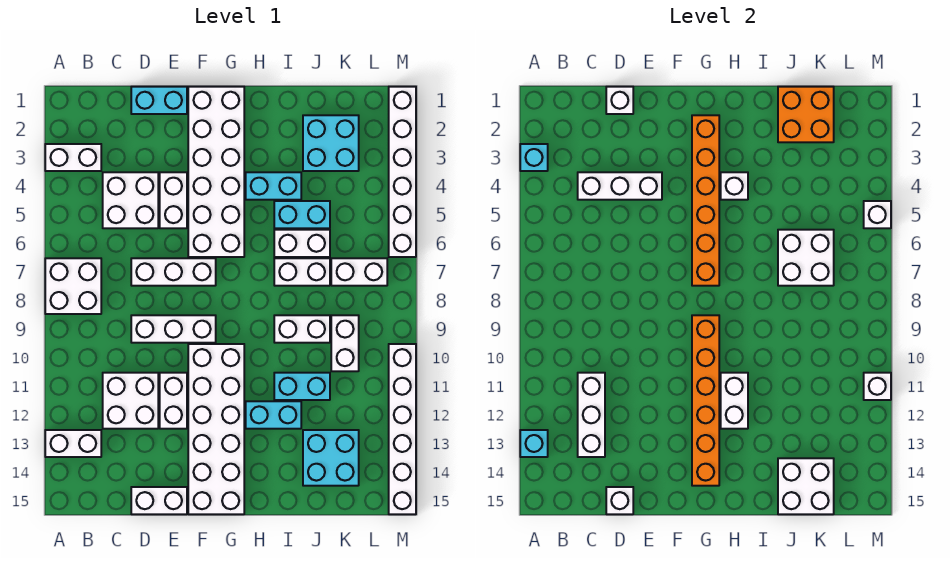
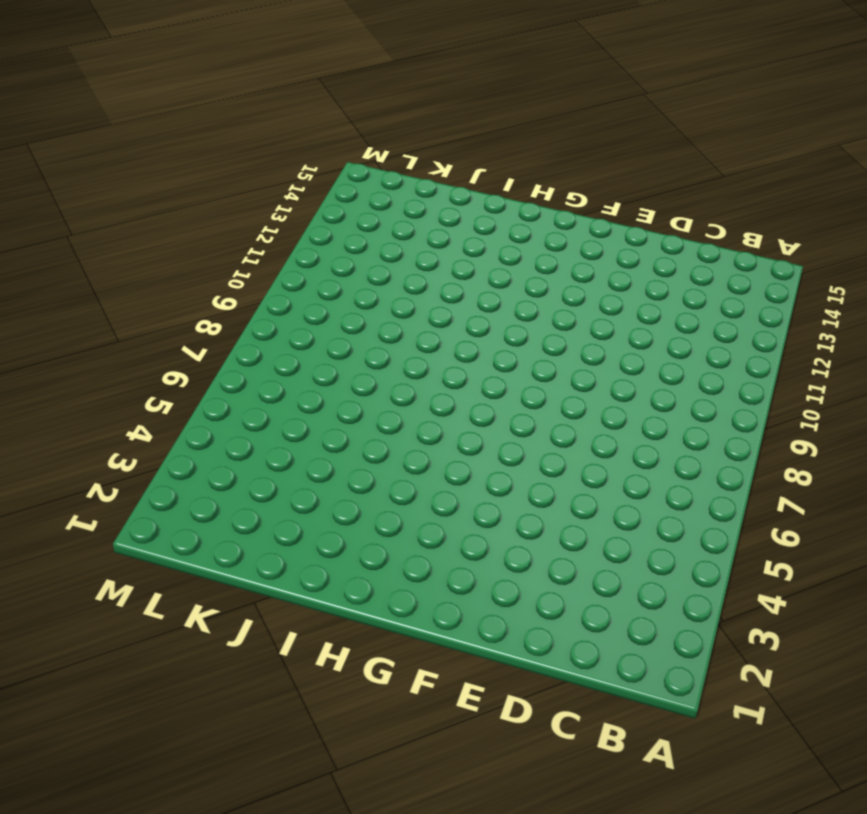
none -> white 1x2 brick [45,144,101,171]
none -> white 2x2 brick [45,258,101,314]
none -> white 1x2 brick [45,430,101,457]
none -> white 2x2 brick [103,172,158,228]

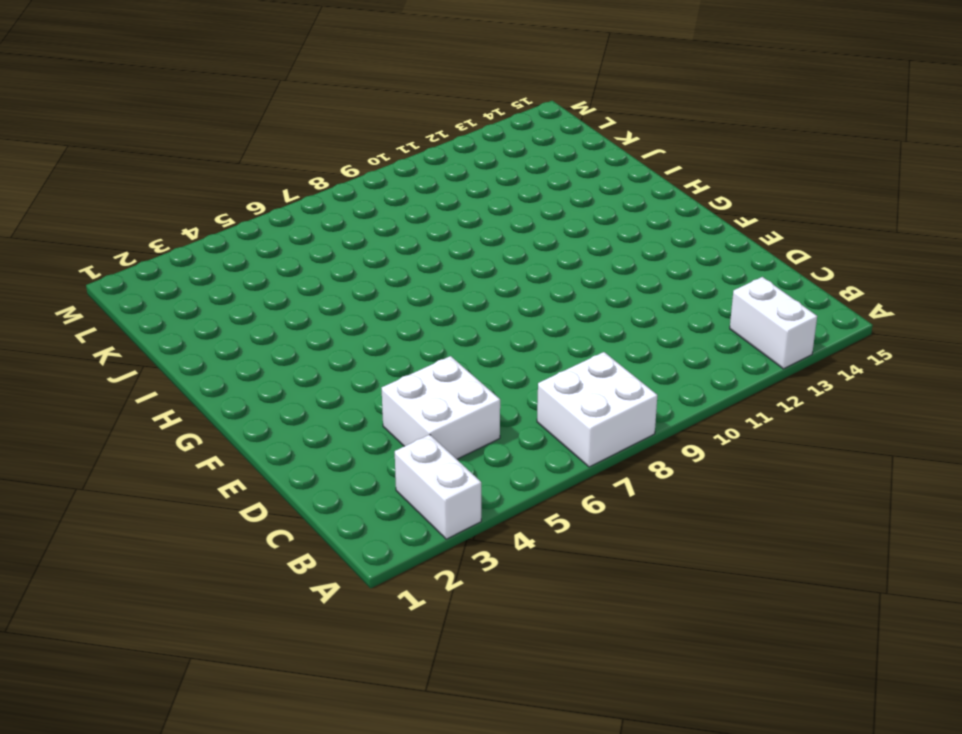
none -> white 2x2 brick [103,373,158,429]
none -> cyan 1x2 brick [131,87,187,114]
none -> white 1x3 brick [131,258,216,286]
none -> white 1x3 brick [131,315,216,343]

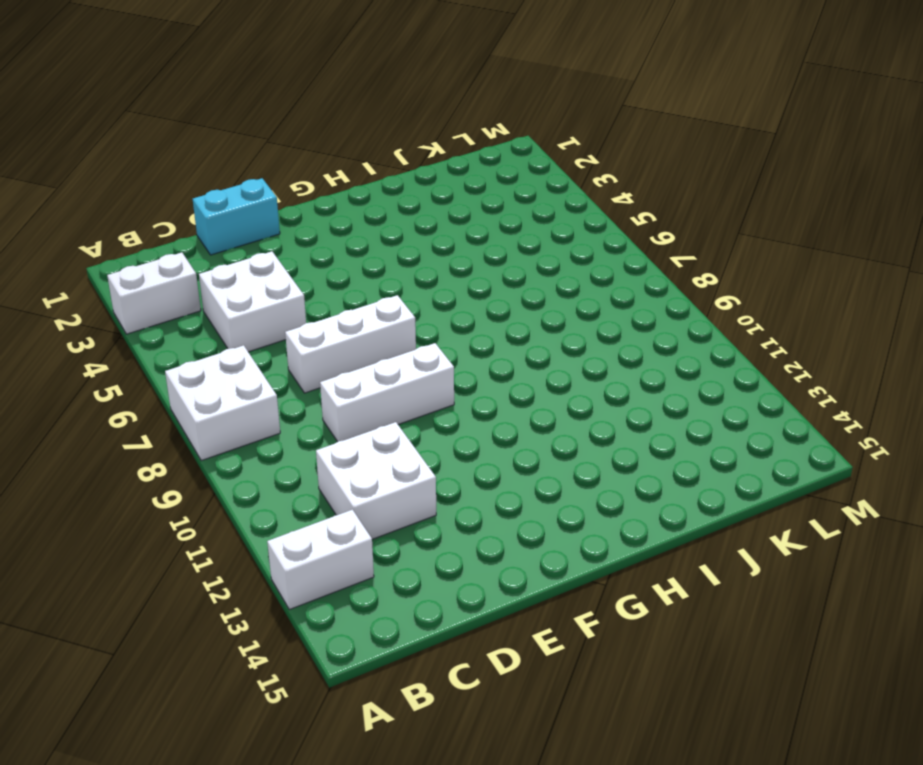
none -> white 1x2 brick [131,487,187,514]
none -> white 1x2 brick [160,172,187,228]
none -> white 1x2 brick [160,373,187,429]
none -> white 2x6 brick [188,87,244,257]

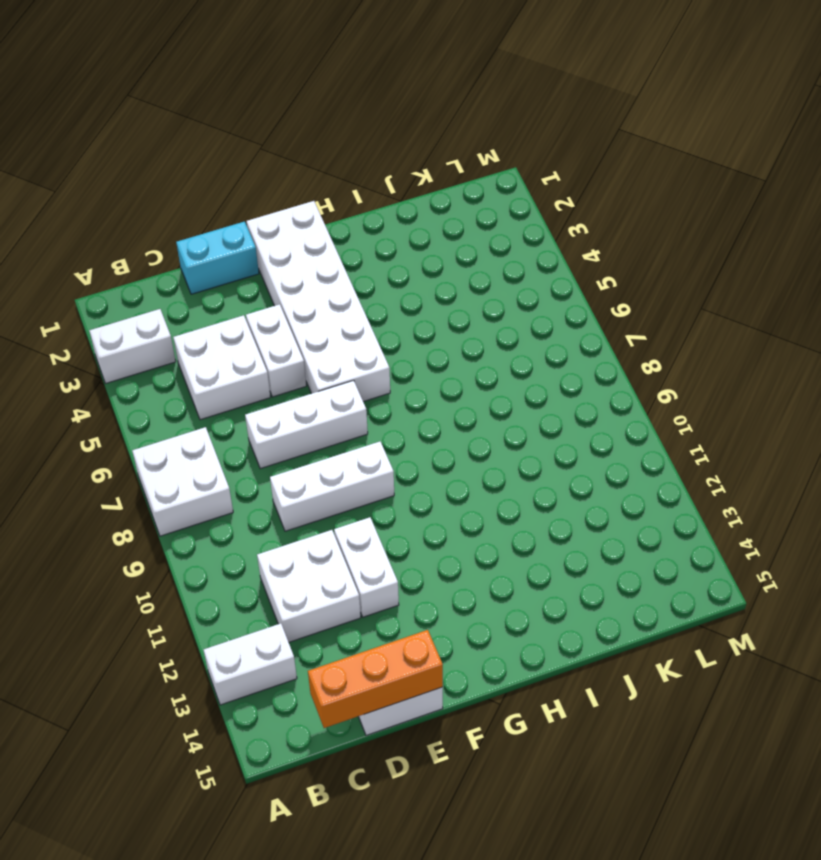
orange 1x3 brick [308,630,443,728] -> white 1x1 brick [606,487,633,514]
none -> white 2x6 brick [188,344,244,514]
none -> cyan 1x2 brick [246,172,301,200]
none -> cyan 1x2 brick [246,401,301,429]
none -> cyan 1x2 brick [274,201,330,228]

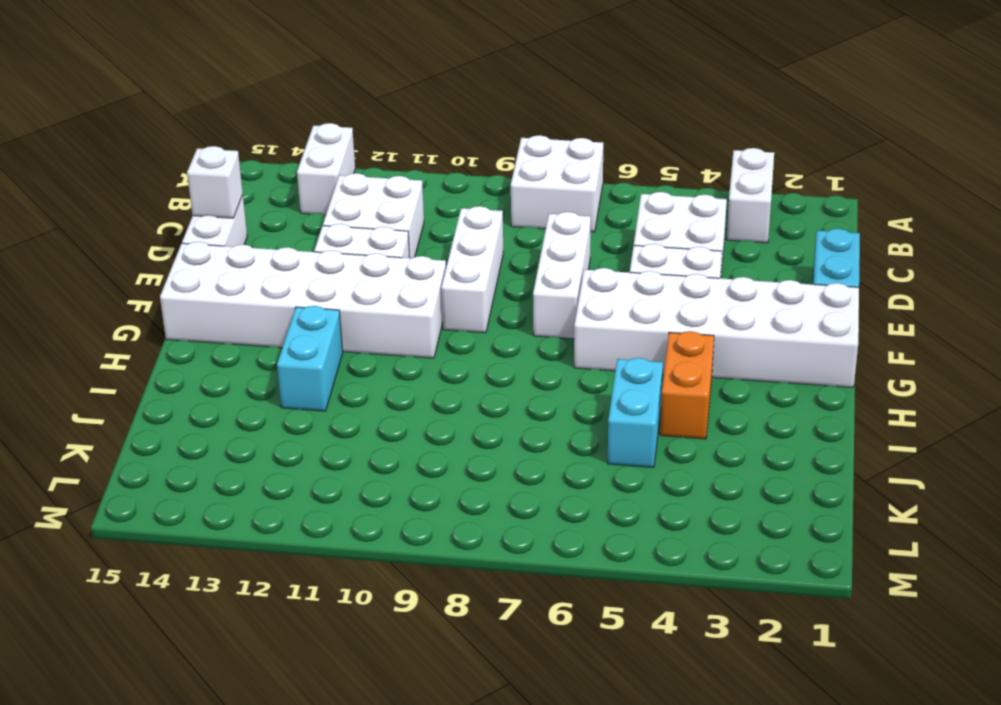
orange 1x2 brick [660,331,714,439] -> cyan 1x2 brick [246,172,301,200]
none -> white 1x2 brick [274,230,330,257]
none -> white 1x2 brick [274,258,330,286]
none -> white 1x2 brick [274,315,330,343]
none -> cyan 1x2 brick [274,373,330,400]

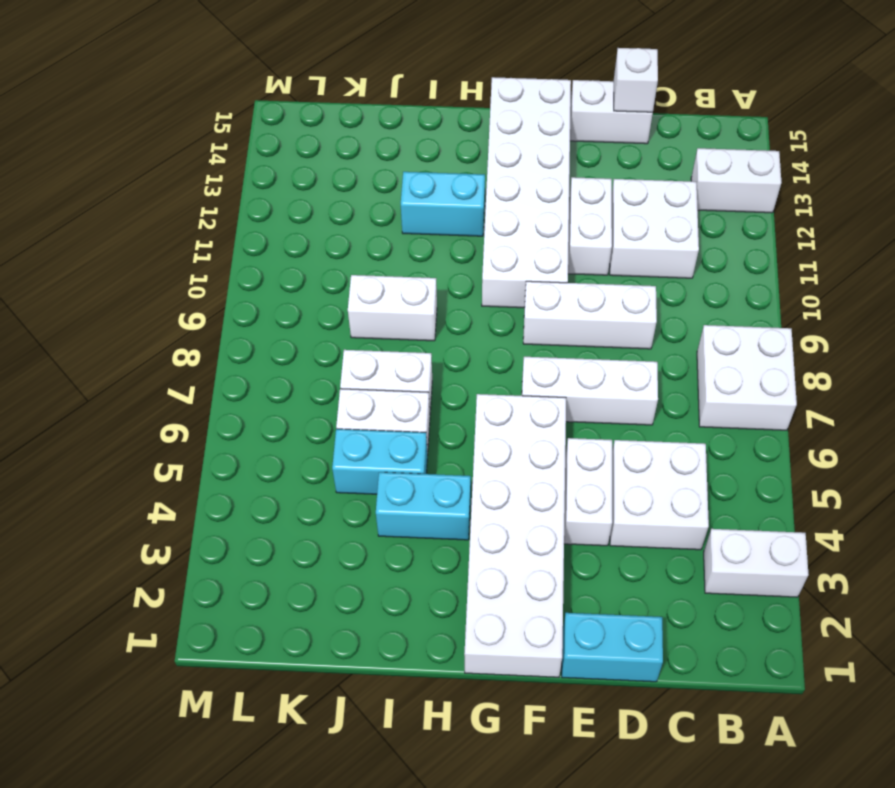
none -> cyan 1x2 brick [274,373,330,400]
none -> cyan 2x2 brick [303,115,359,171]
none -> cyan 2x2 brick [303,430,359,486]
none -> white 1x2 brick [331,258,387,286]

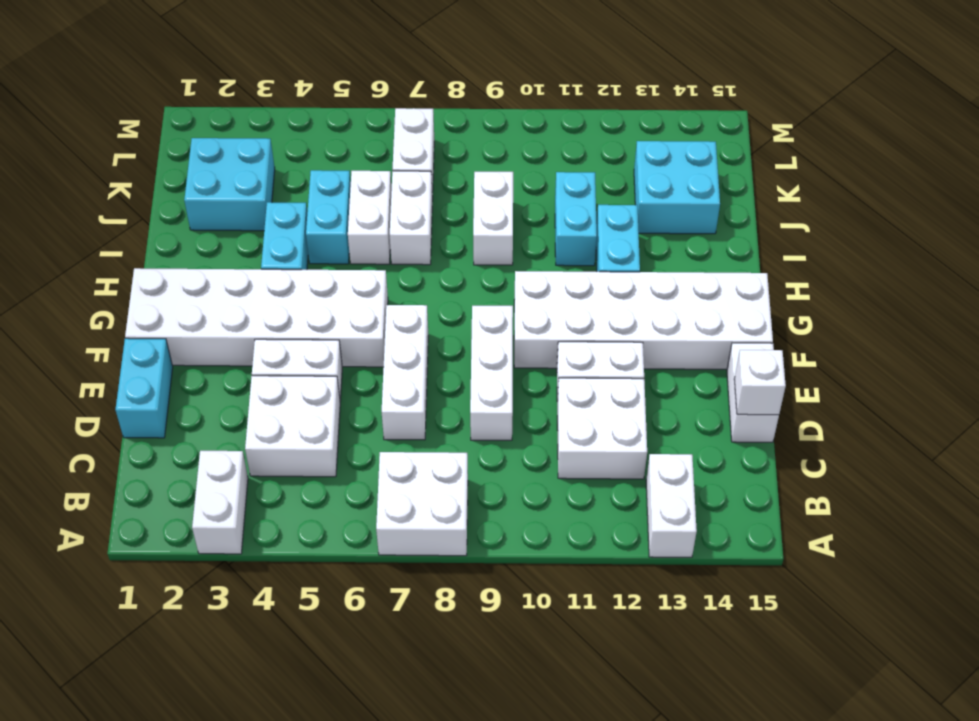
none -> white 1x2 brick [331,315,359,371]
none -> white 1x6 brick [389,87,416,257]
none -> white 1x6 brick [389,344,416,514]
none -> cyan 1x1 brick [520,144,548,171]

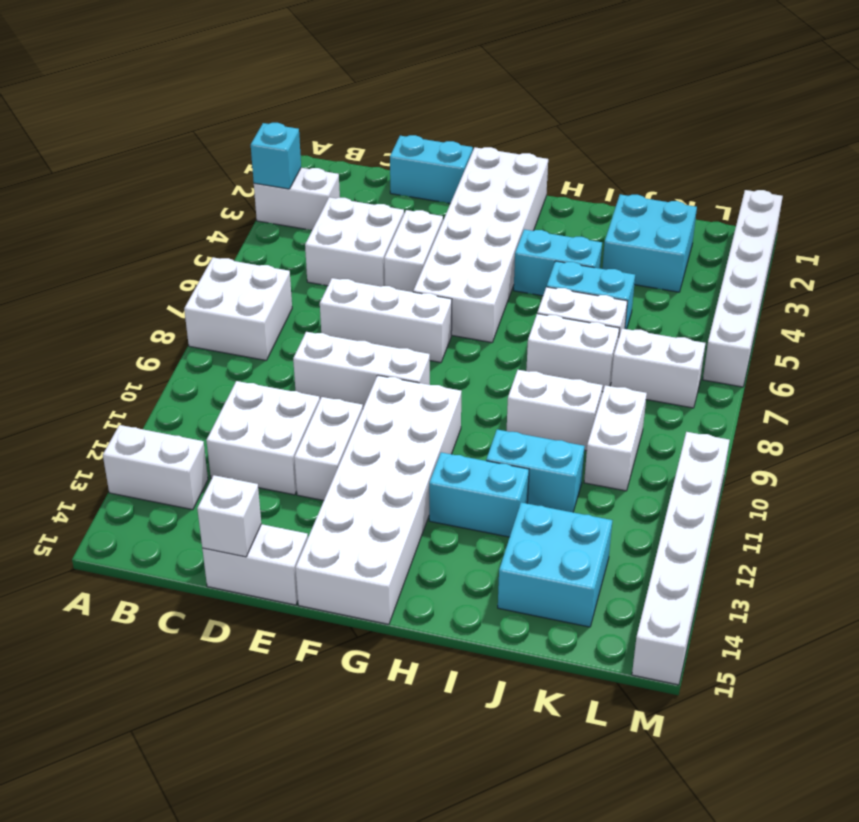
none -> cyan 1x1 brick [520,430,548,457]
none -> white 1x3 brick [578,172,662,200]
none -> white 1x3 brick [578,373,605,457]
none -> white 1x1 brick [606,87,633,114]

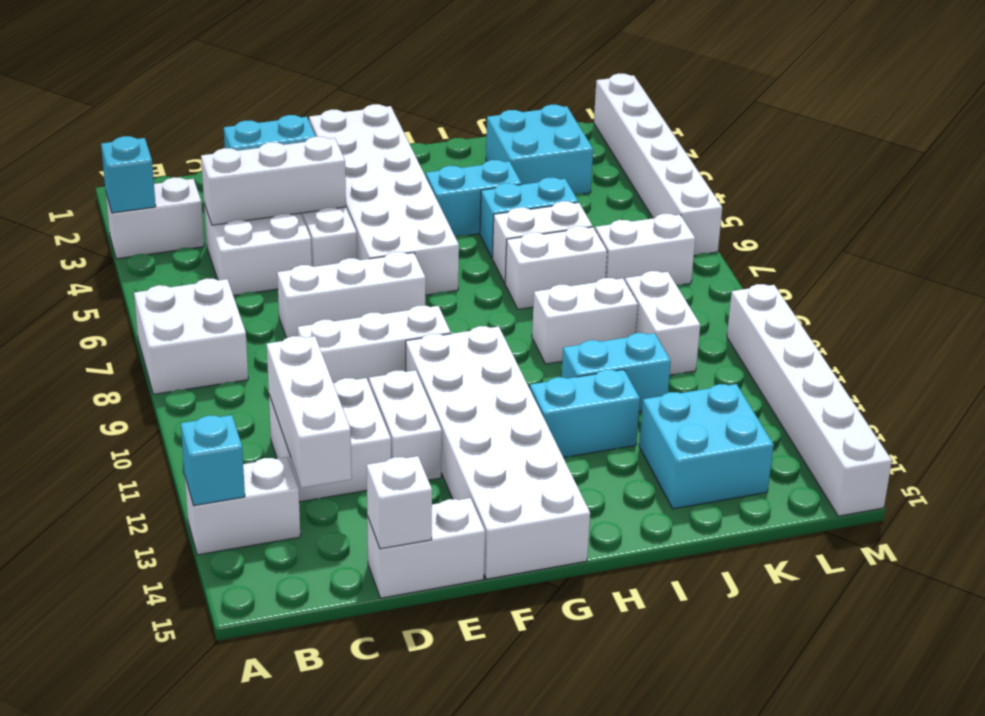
none -> white 1x1 brick [606,87,633,114]
none -> orange 1x6 brick [692,115,719,286]
none -> orange 1x6 brick [692,315,719,486]
none -> white 1x1 brick [721,172,748,200]

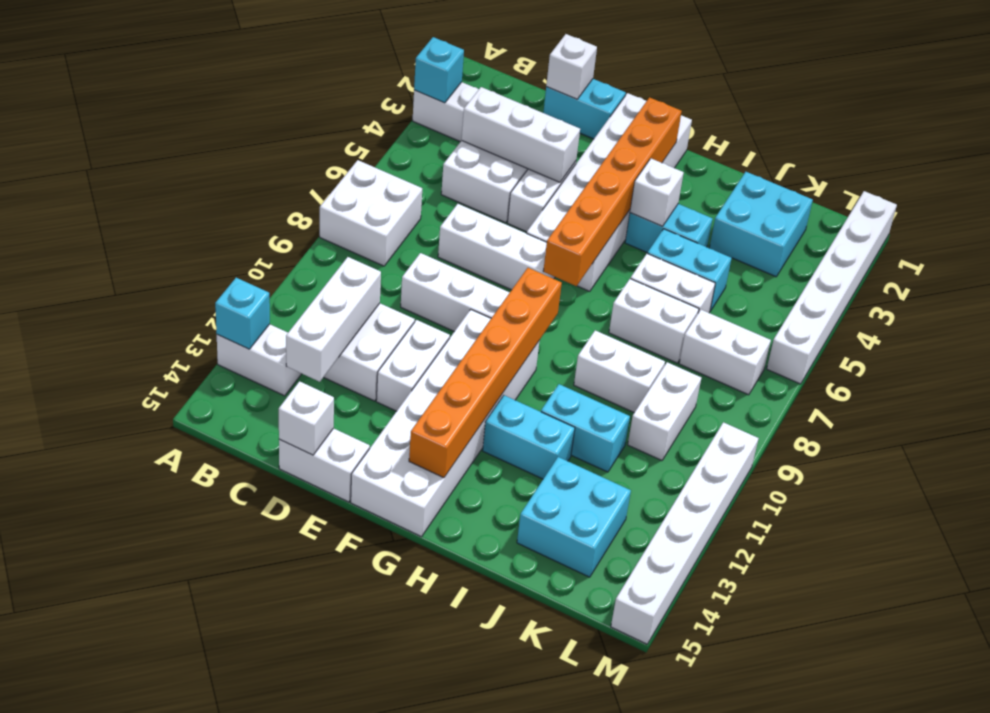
none -> white 1x2 brick [721,373,748,429]
none -> orange 2x2 brick [778,87,834,142]
none -> white 2x2 brick [778,230,834,286]
none -> white 2x2 brick [778,458,834,514]

